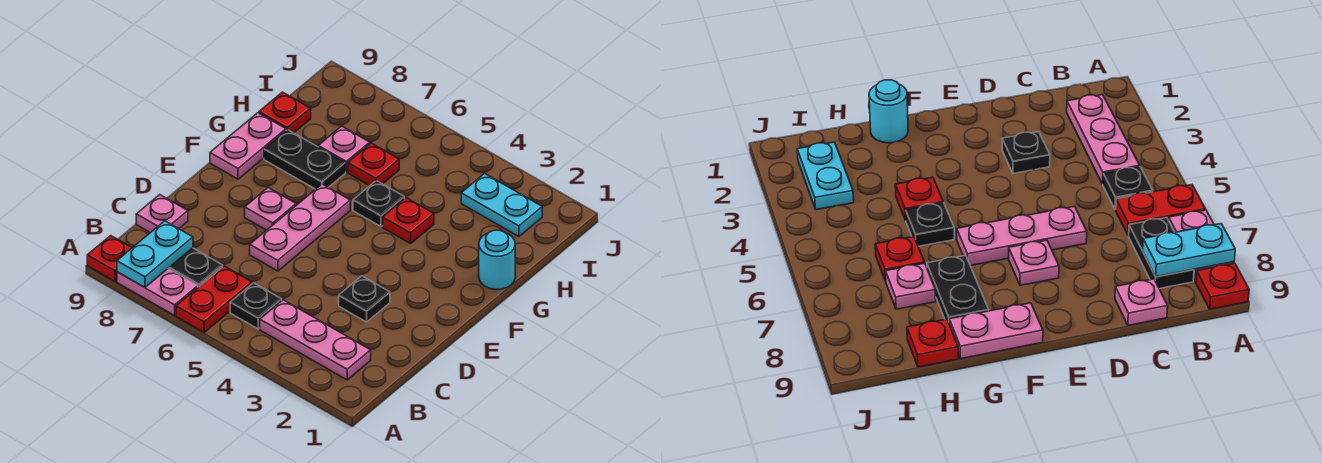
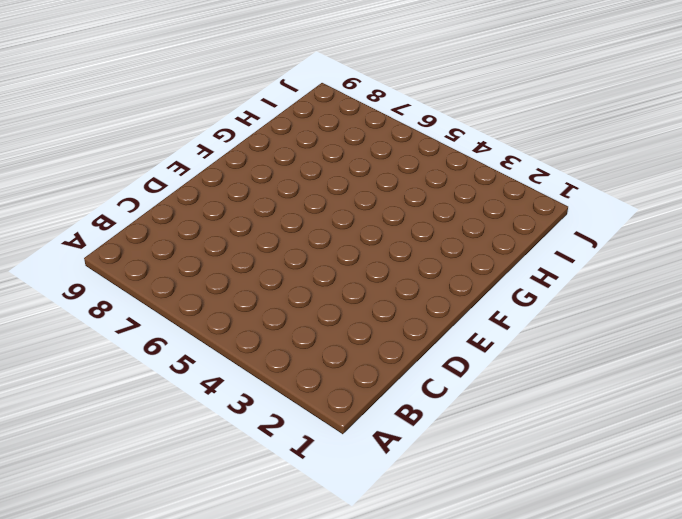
none -> red 1x2 plate [176,266,252,332]
none -> pink 1x2 plate [117,269,198,315]
none -> red 1x1 plate [87,236,132,282]

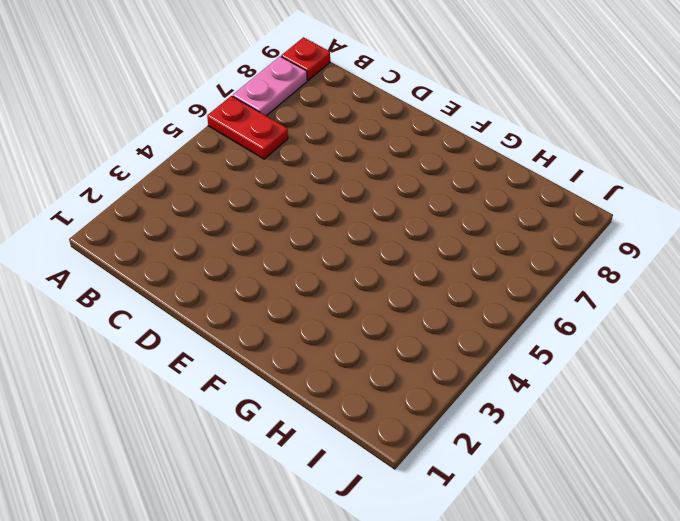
none -> pink 1x3 plate [260,300,371,380]
none -> black 1x1 plate [230,283,282,329]
none -> black 1x2 plate [168,248,223,287]

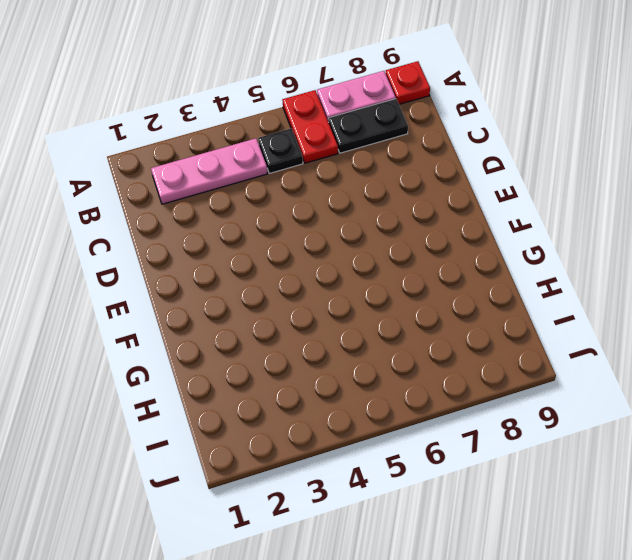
none -> pink 1x1 plate [136,195,188,233]
none -> black 1x1 plate [339,276,390,322]
none -> pink 1x3 plate [250,184,350,271]

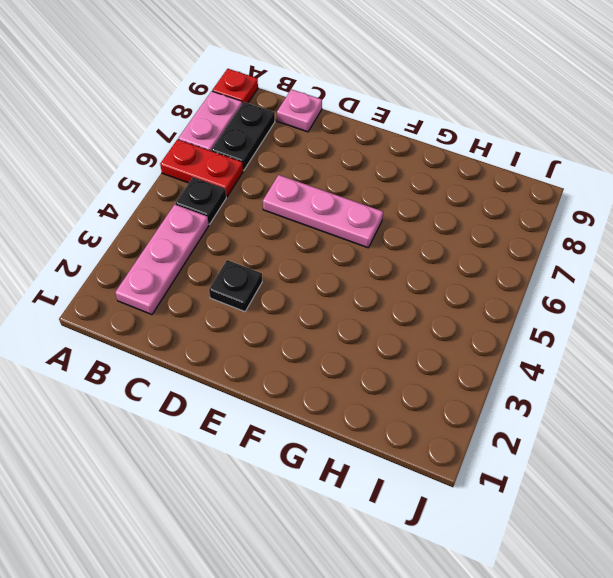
none -> pink 1x1 plate [245,188,296,230]
none -> pink 1x2 plate [210,113,286,179]
none -> cyan 1x1 round brick [479,230,515,290]

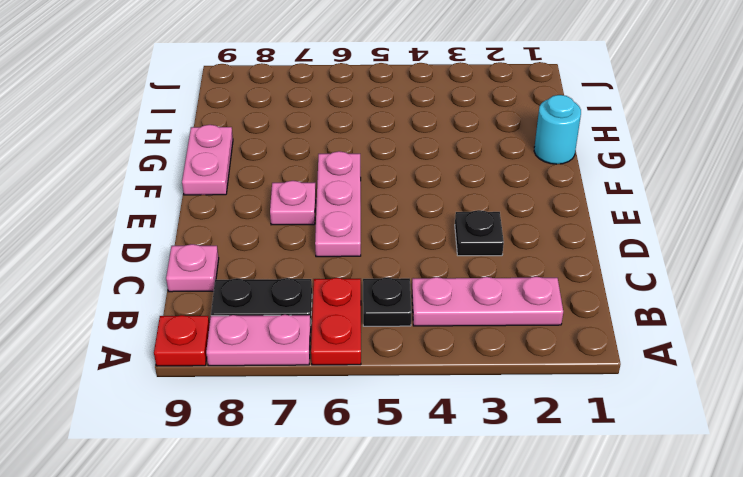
none -> red 1x1 plate [383,198,434,244]
none -> black 1x1 plate [353,181,404,227]
none -> black 1x2 plate [264,130,345,189]

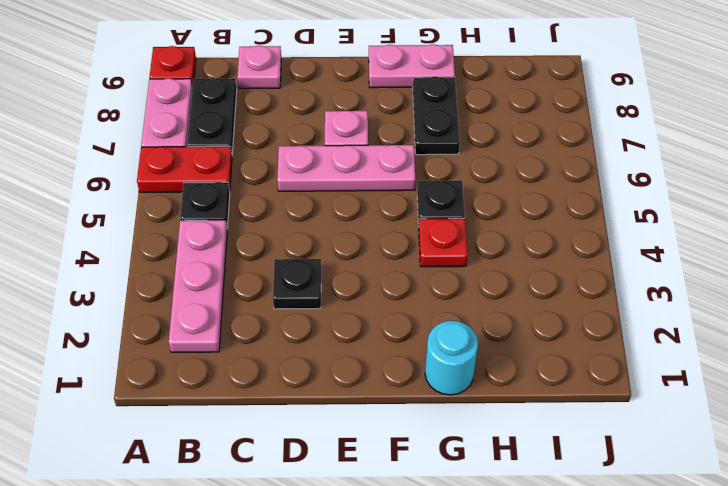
none -> red 1x1 plate [348,143,399,186]
none -> pink 1x1 plate [318,126,370,172]
none -> red 1x1 plate [259,92,311,133]

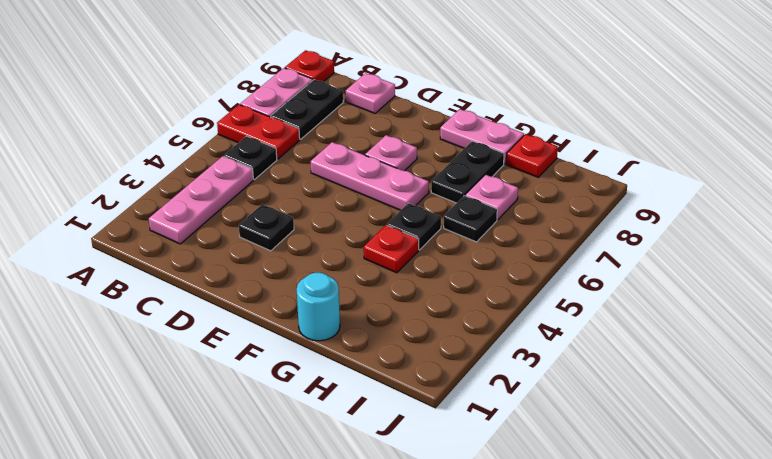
black 1x1 plate [444,196,497,242] -> red 1x1 plate [348,143,399,186]
none -> cyan 1x2 plate [461,174,542,237]
none -> cyan 1x2 plate [117,221,193,287]

